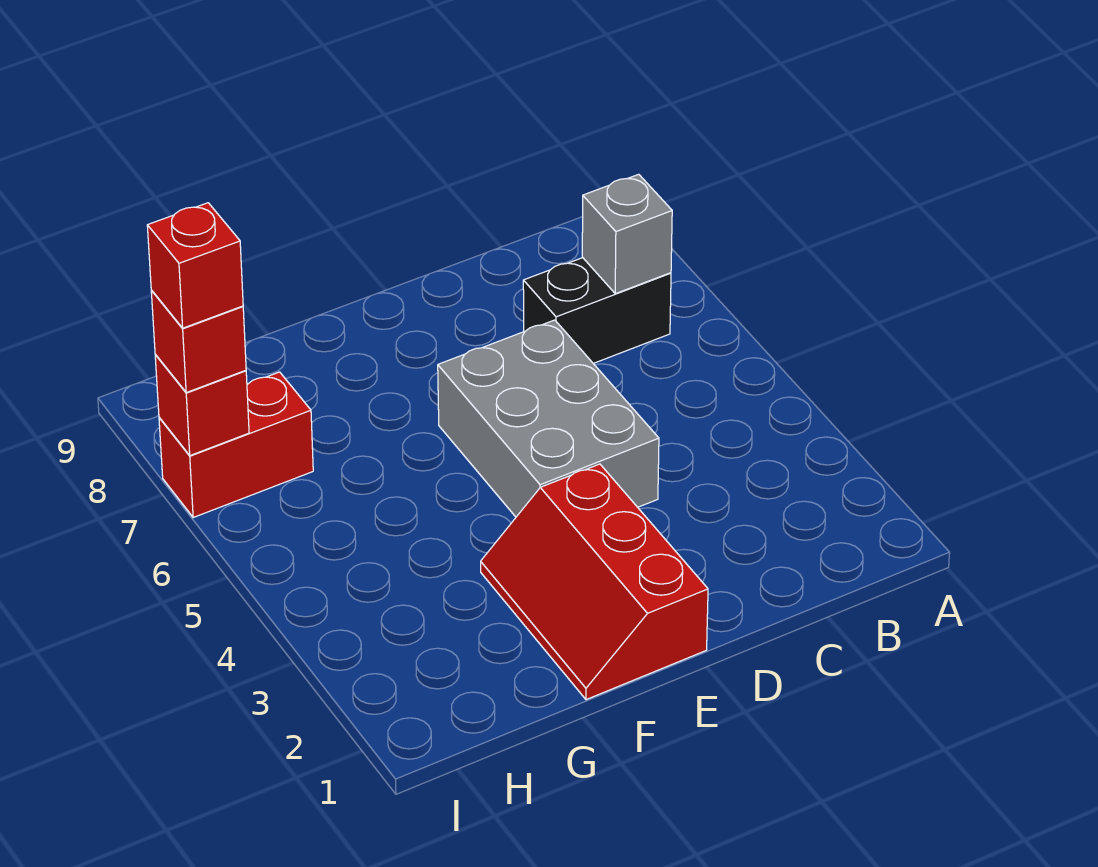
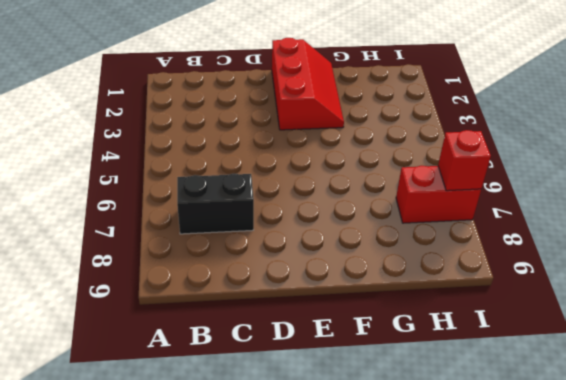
none -> grey 2x3 brick [438,320,659,517]
none -> grey 1x1 brick [582,174,672,294]

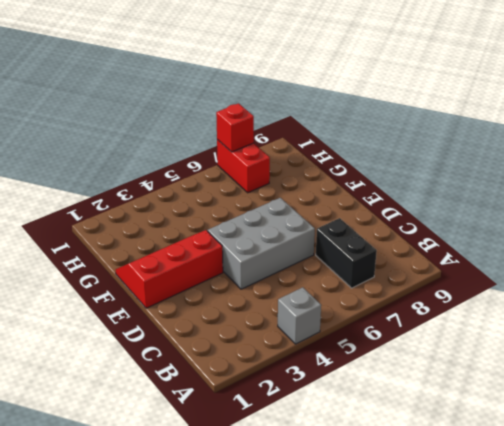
grey 1x1 brick [278,287,321,344] -> grey 1x1 brick moved to [582,174,672,294]
none -> red 1x1 brick [151,291,246,392]
none -> red 1x1 brick [147,203,243,328]

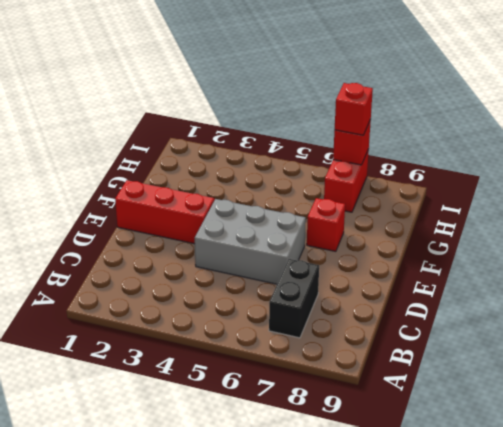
red 1x1 brick [307,198,345,251] -> red 1x1 brick moved to [147,203,243,328]
none -> grey 1x1 brick [582,174,672,294]

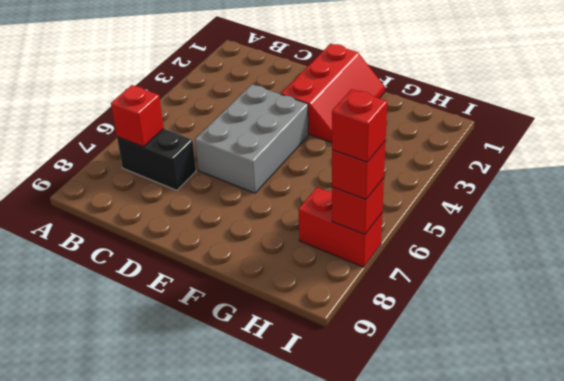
red 1x1 brick [111,85,164,147] -> grey 1x1 brick [582,174,672,294]

